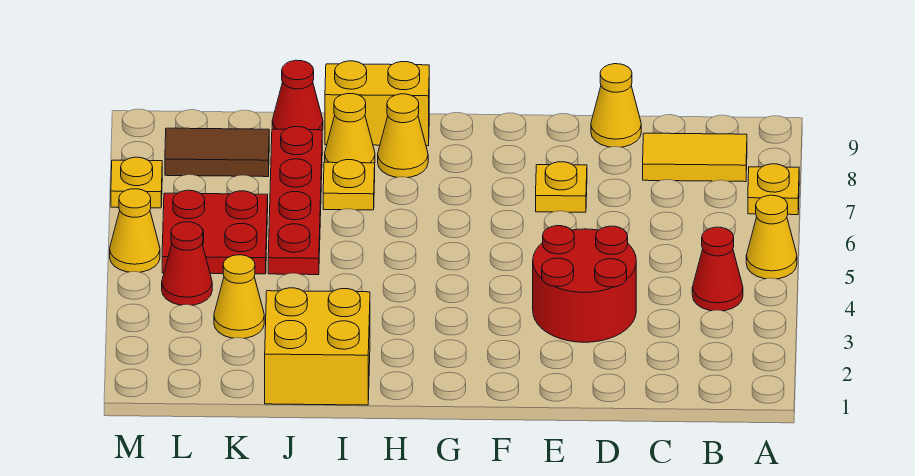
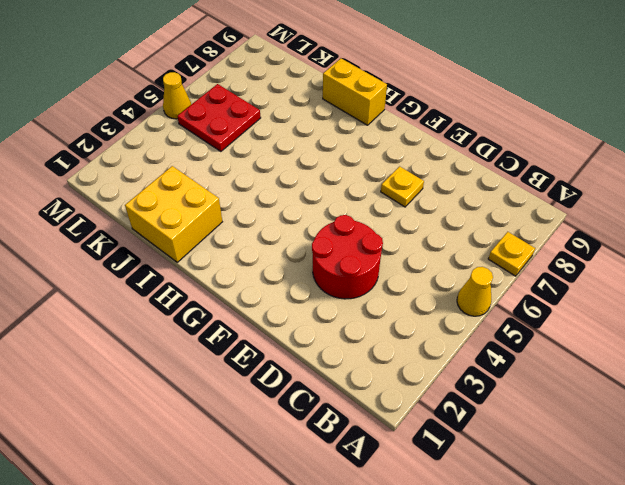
none -> red 1x1 cone [692,227,743,311]
none -> yellow 1x2 tile [643,133,747,182]
none -> yellow 1x1 cone [591,64,641,147]

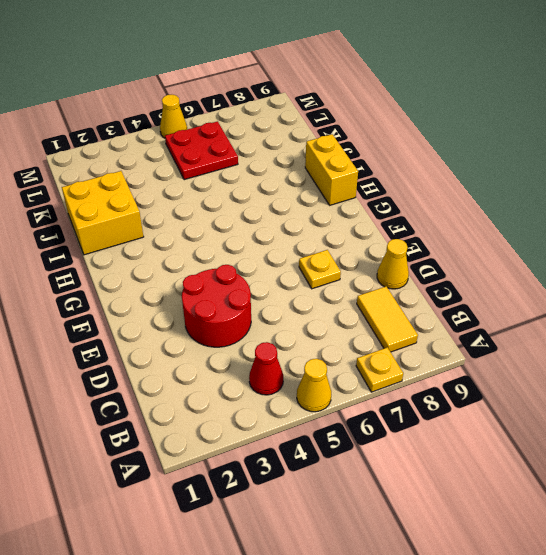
none -> yellow 1x1 cone [378,94,428,178]
none -> yellow 1x1 plate [323,160,375,210]
none -> yellow 1x1 cone [325,94,375,163]

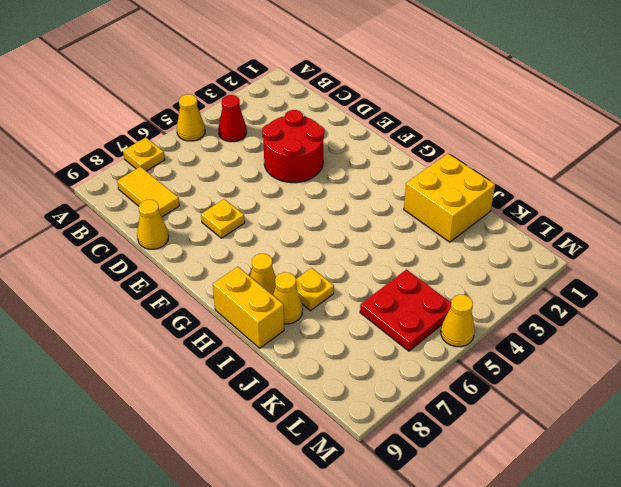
none -> red 1x4 plate [268,127,322,275]
none -> red 1x1 cone [272,60,323,130]
none -> yellow 1x1 cone [214,255,264,338]

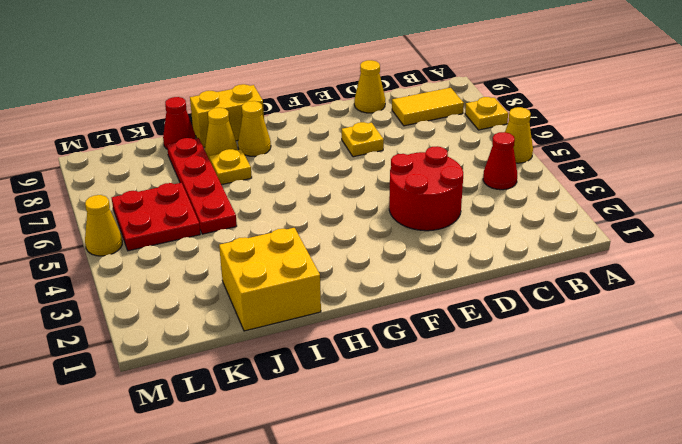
none -> yellow 1x1 cone [214,255,264,338]
none -> brown 1x2 tile [165,128,269,177]
none -> red 1x1 cone [162,222,212,305]

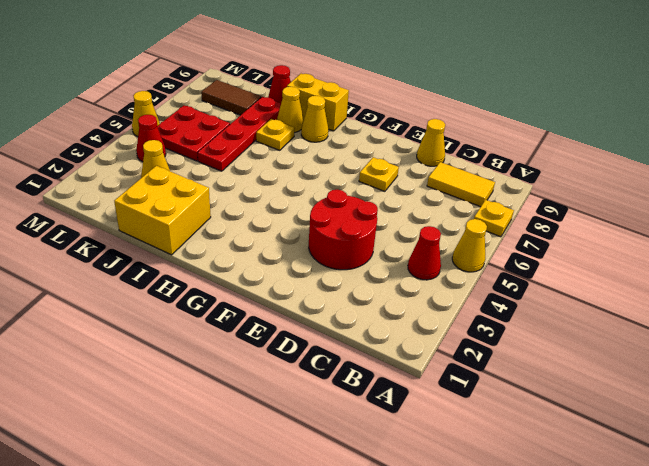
none -> yellow 1x1 plate [111,157,162,208]

